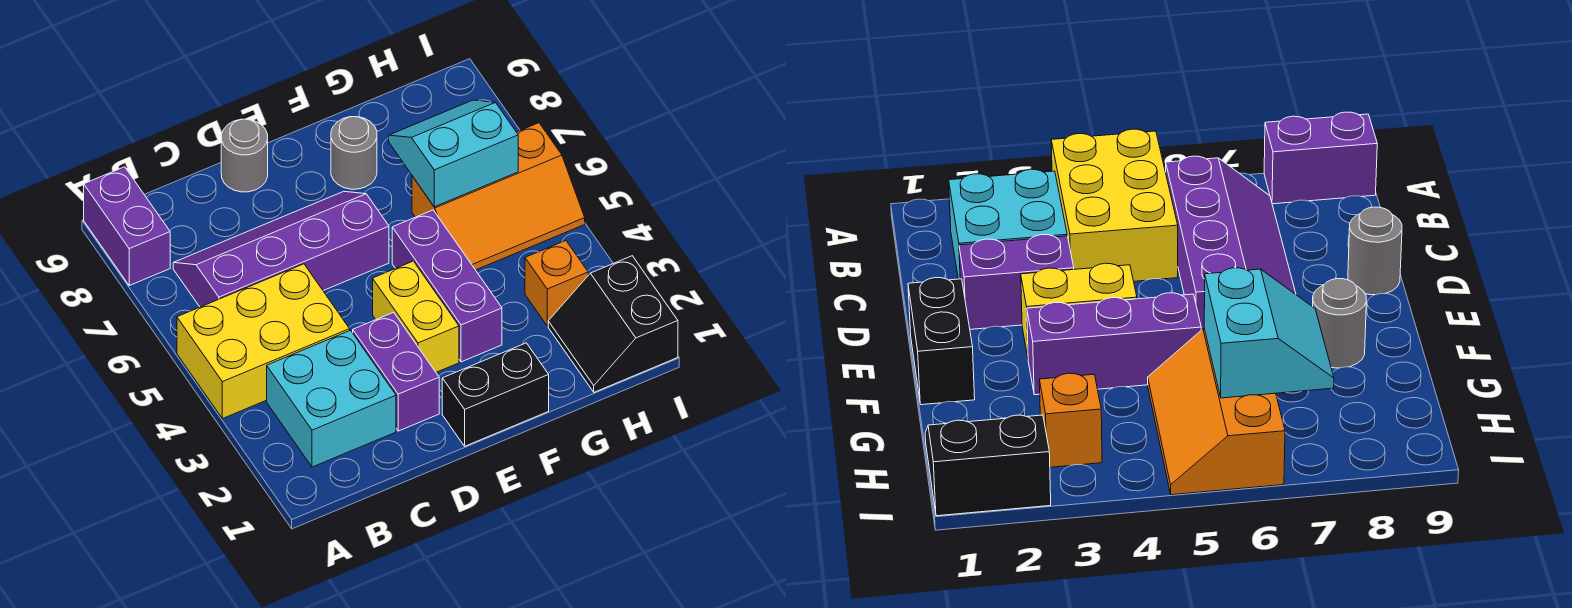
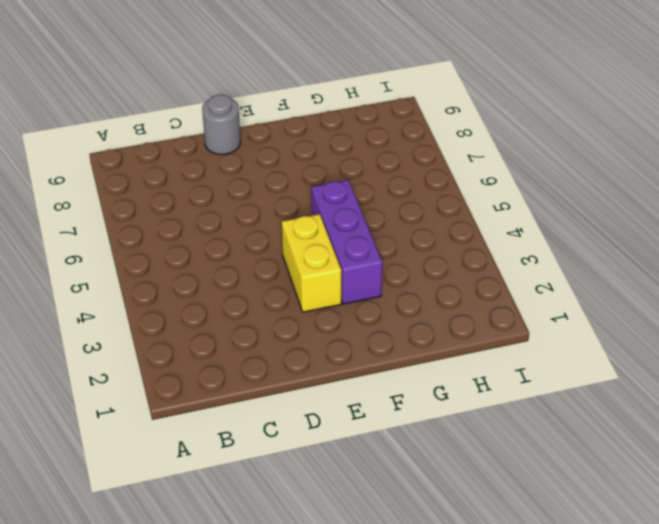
none -> yellow 2x3 brick [177,264,350,419]
none -> purple 1x2 brick [84,167,170,285]
none -> cyan 2x2 brick [267,330,396,467]

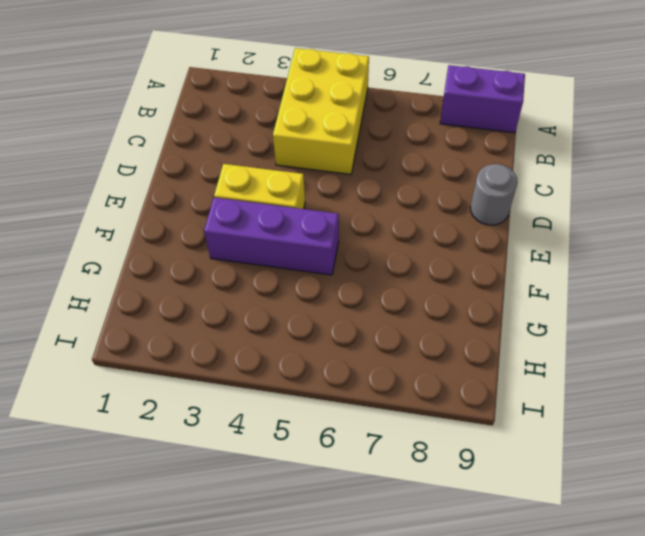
none -> cyan 2x2 brick [267,330,396,467]
none -> purple 2x4 slope [173,191,389,307]
none -> purple 1x2 brick [353,312,439,431]

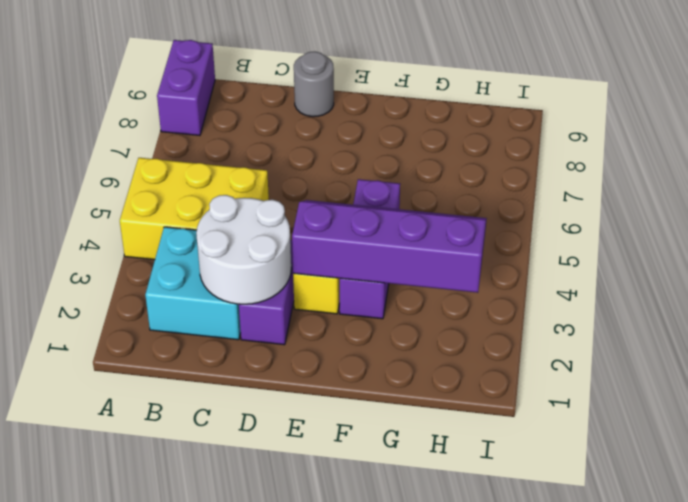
white 2x2 round brick [196,195,291,304] -> none
purple 2x4 slope [292,200,487,293] -> purple 2x4 slope moved to [173,191,389,307]
none -> black 1x2 brick [442,343,549,446]
none -> grey 1x1 round brick [331,117,377,189]
none -> orange 2x3 slope [412,123,585,270]

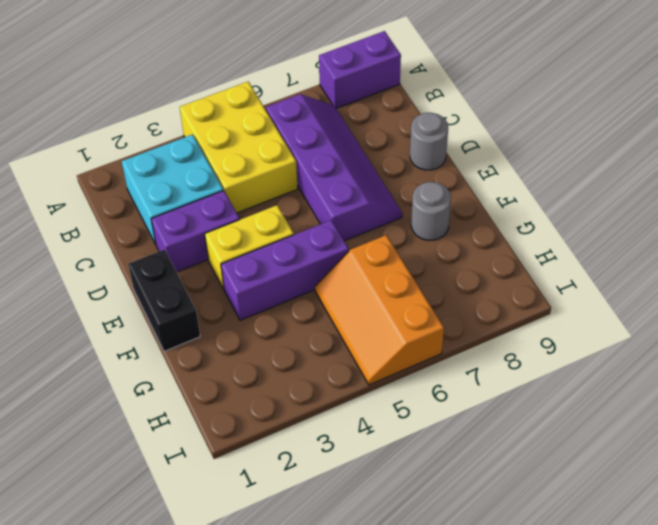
none -> black 2x2 slope [548,256,678,392]
none -> orange 1x1 brick [525,241,588,326]
none -> cyan 2x2 slope [389,100,518,207]

